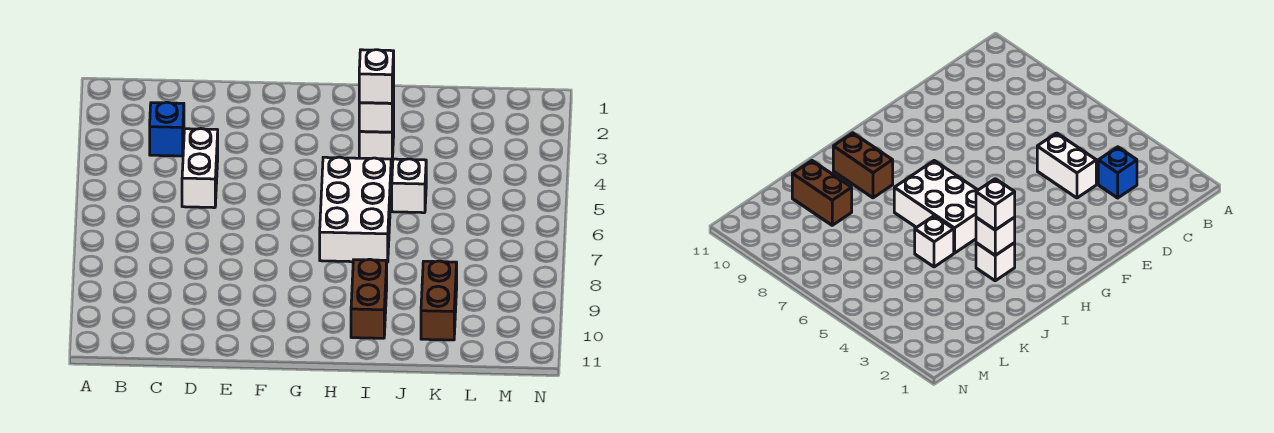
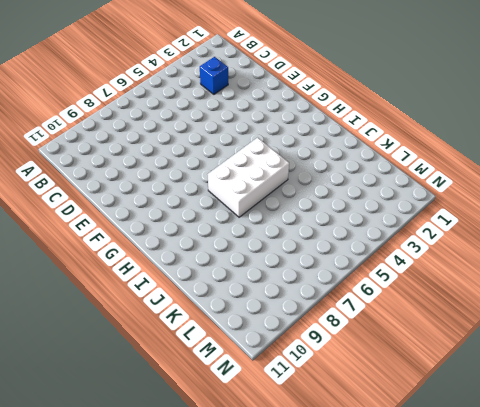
none -> white 1x2 brick [182,129,218,208]
none -> white 1x1 brick [359,110,394,161]

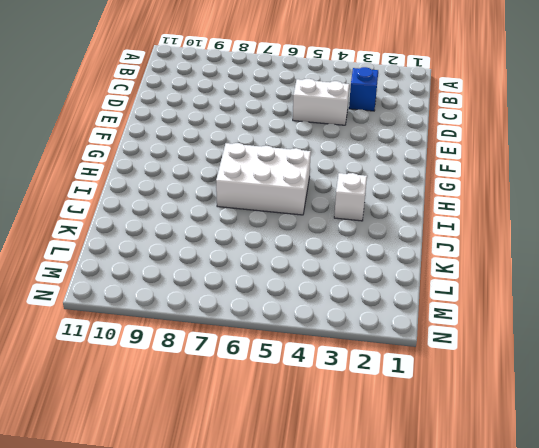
none -> brown 1x2 brick [351,259,387,338]
none -> white 1x1 brick [392,159,426,213]

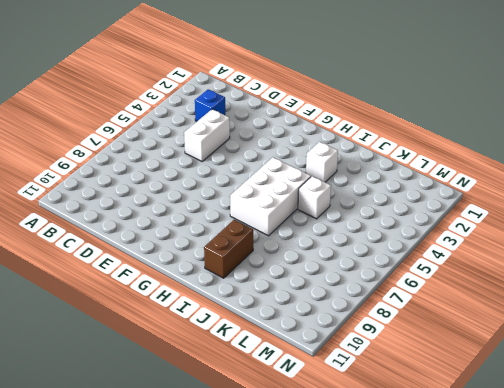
none -> brown 1x2 brick [421,261,457,340]
none -> white 1x1 brick [359,81,394,132]

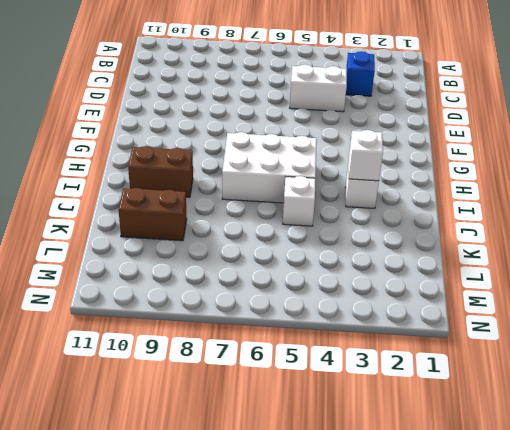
none -> white 1x1 brick [359,50,394,103]

